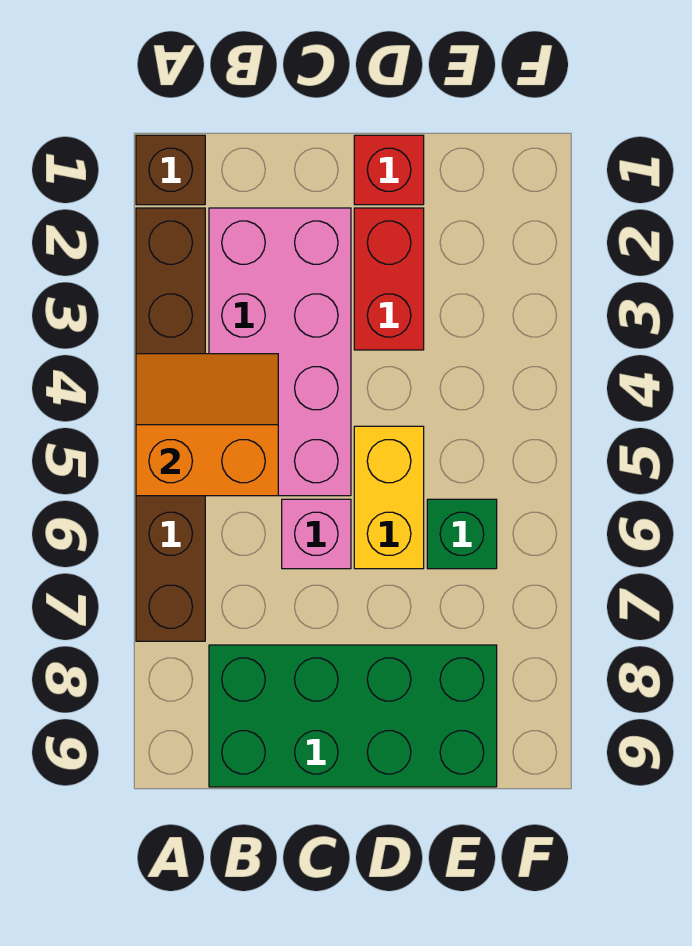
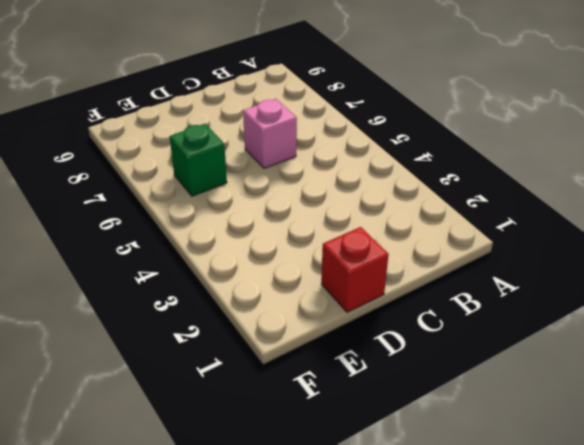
none -> brown 1x1 brick [136,135,205,205]
none -> brown 1x6 brick [136,208,205,641]

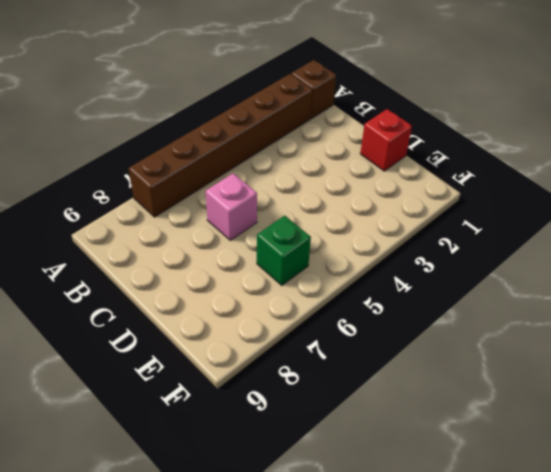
none -> pink 2x4 brick [209,208,351,496]
none -> green 2x4 brick [209,645,497,787]

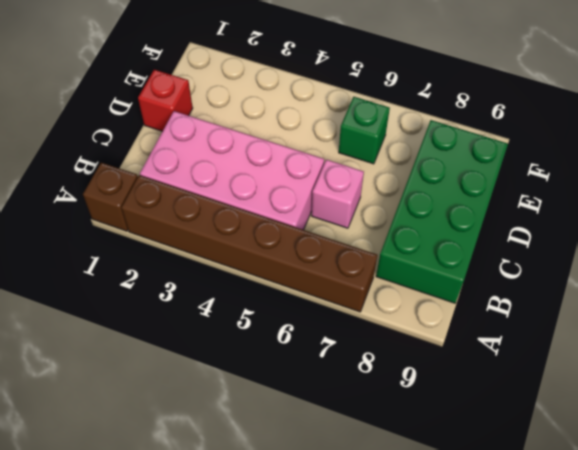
none -> red 1x2 brick [354,208,424,350]
none -> yellow 1x2 brick [354,426,424,569]

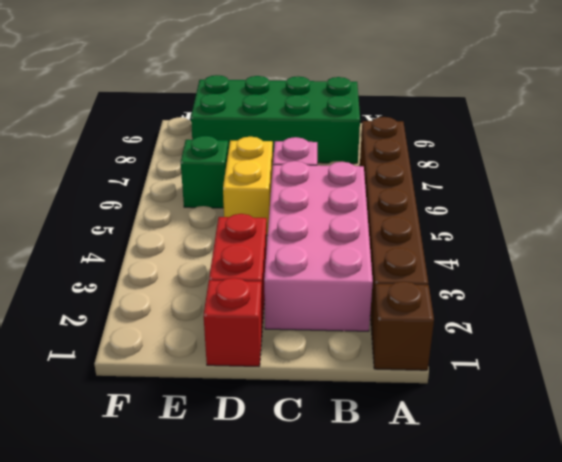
none -> orange 2x2 slope [136,354,278,496]

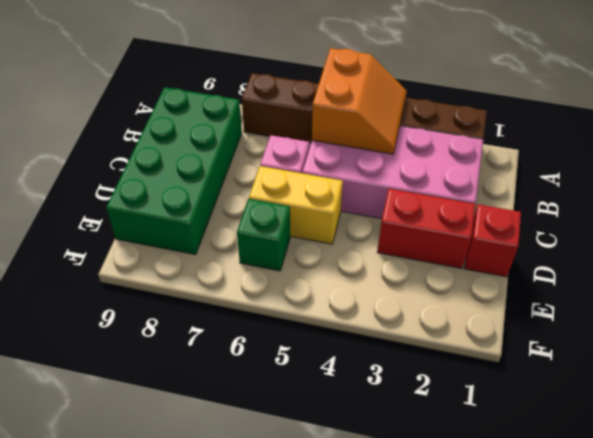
none -> brown 1x1 brick [136,135,205,205]

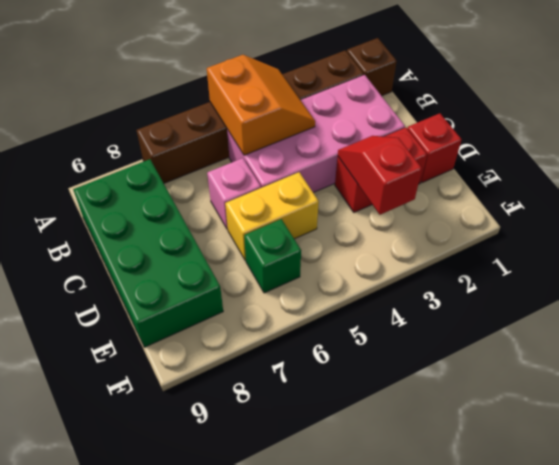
red 1x2 slope [338,136,422,215] -> none

